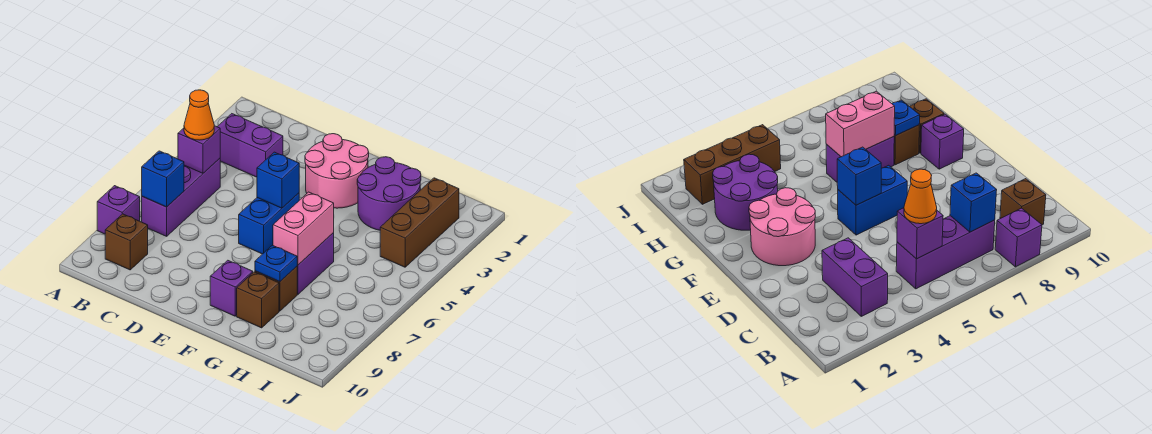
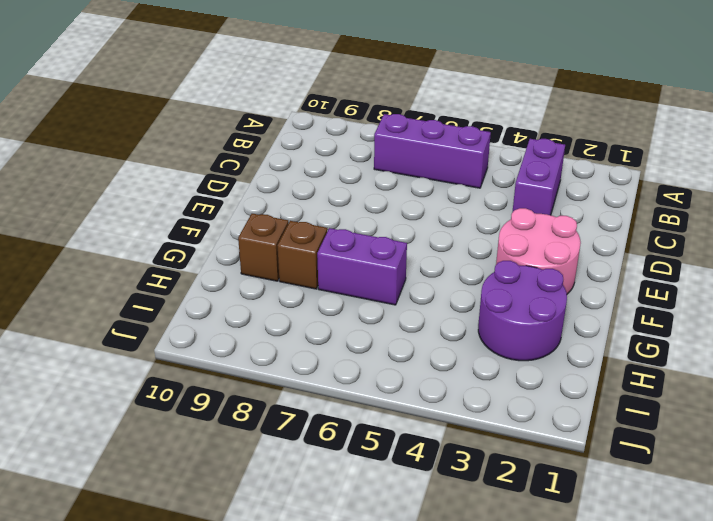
none -> purple 1x1 brick [97,186,140,234]
none -> brown 1x1 brick [105,214,148,270]
none -> blue 1x2 brick [239,193,299,254]

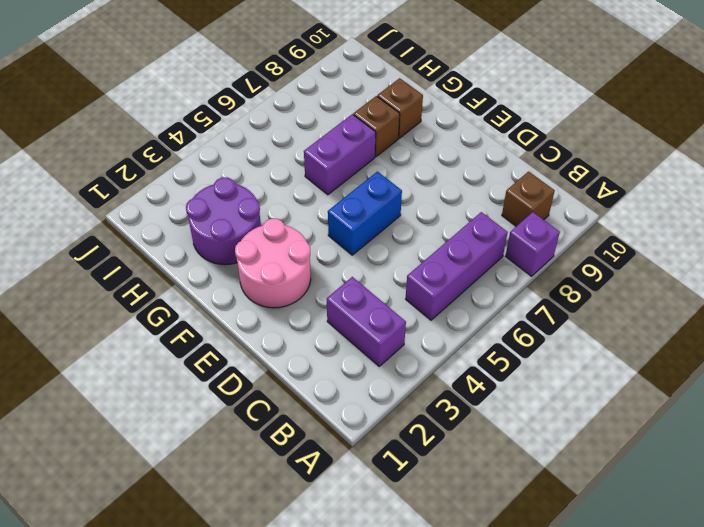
none -> purple 1x1 brick [210,260,253,316]
none -> brown 1x3 brick [380,178,459,267]
none -> purple 1x1 brick [178,126,220,173]

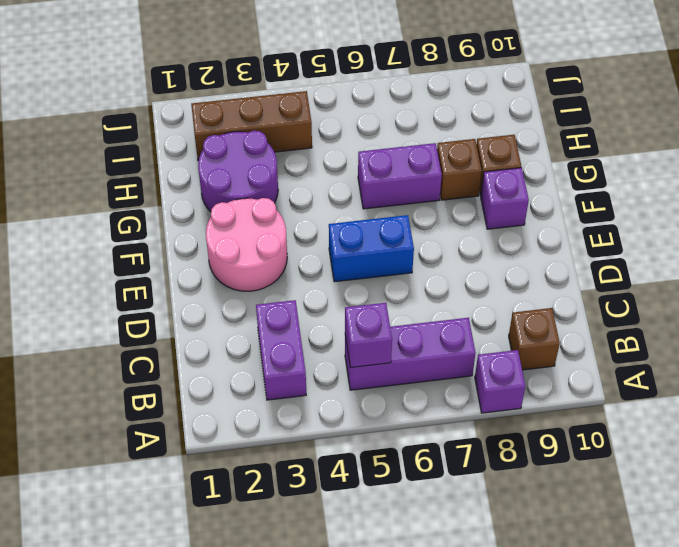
none -> blue 1x1 brick [142,151,184,207]
none -> blue 1x1 brick [257,152,299,208]
none -> pink 1x2 brick [273,192,334,265]

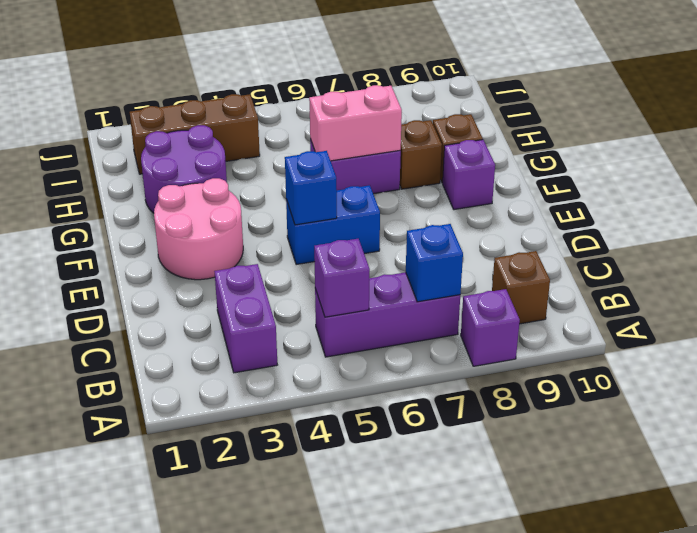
none -> blue 1x1 plate [255,245,297,282]
none -> orange 1x1 cone [184,90,214,140]

